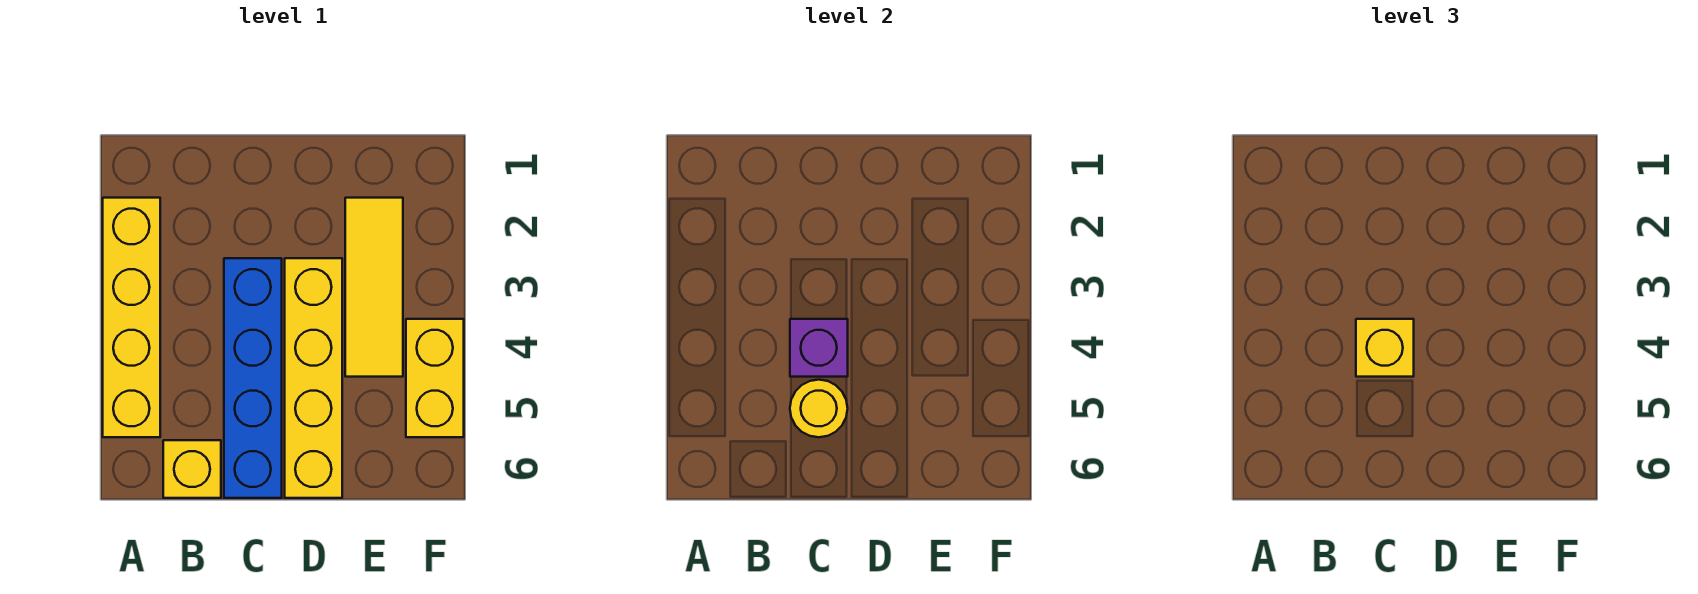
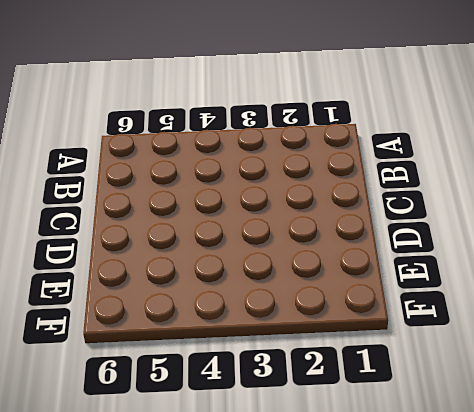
none -> yellow 1x4 brick [103,198,160,437]
none -> yellow 1x1 brick [163,440,221,498]

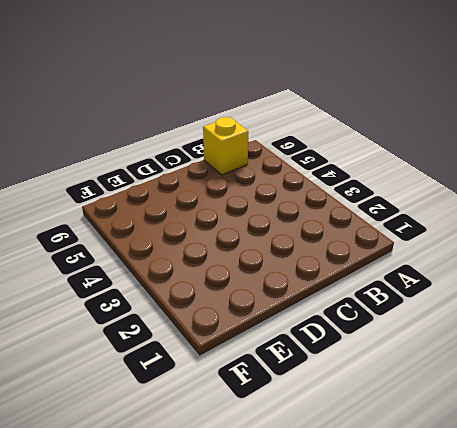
none -> yellow 1x4 brick [103,198,160,437]
none -> blue 1x4 brick [224,258,282,498]

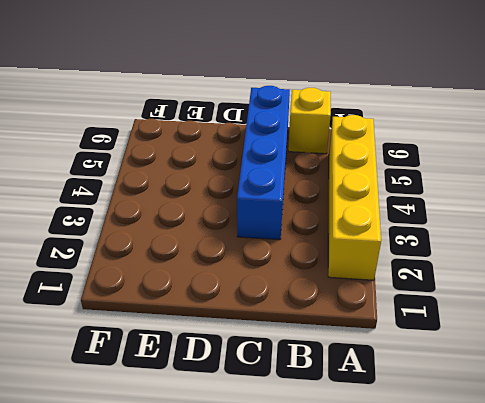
none -> yellow 1x4 brick [285,258,342,498]
none -> yellow 1x3 tile [345,198,403,377]

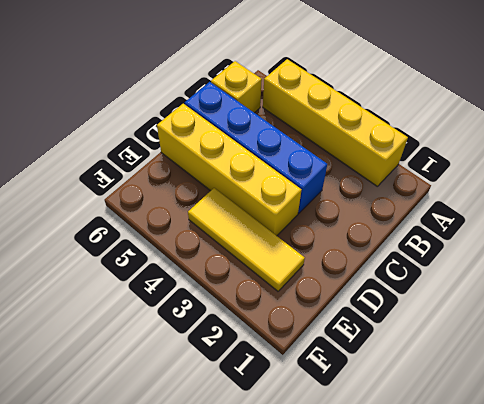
none -> yellow 1x2 brick [406,319,464,437]
none -> purple 1x1 brick [790,319,848,377]

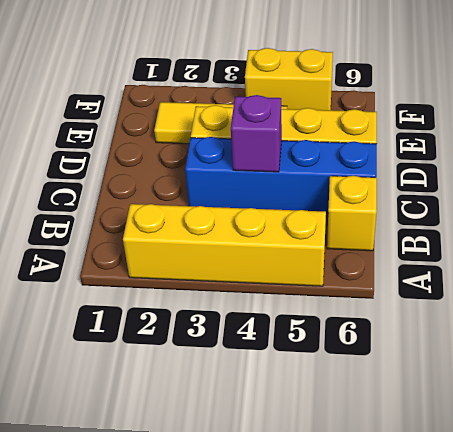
none -> yellow 1x1 round brick [790,380,848,437]
none -> yellow 1x1 brick [1356,319,1414,377]

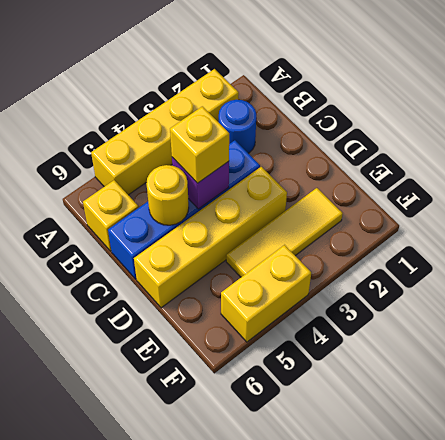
blue 1x1 round brick [219,100,256,153] -> none

